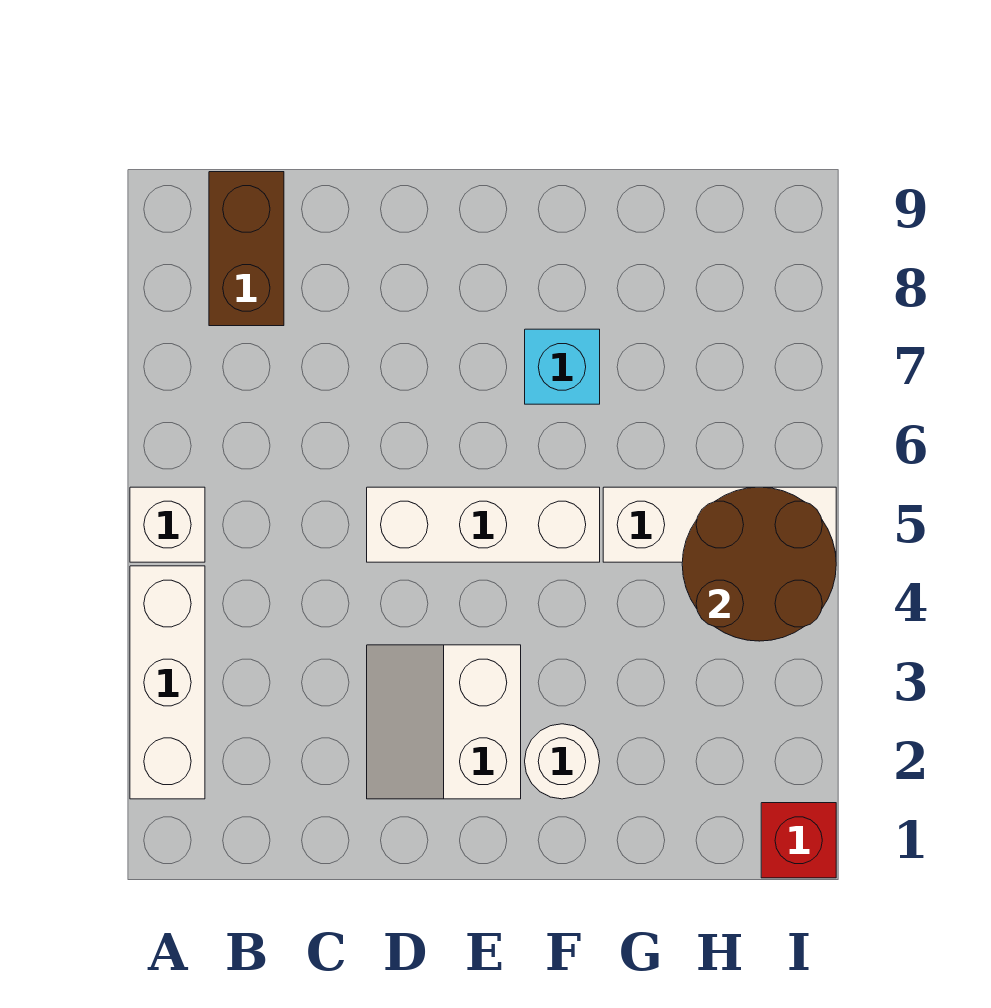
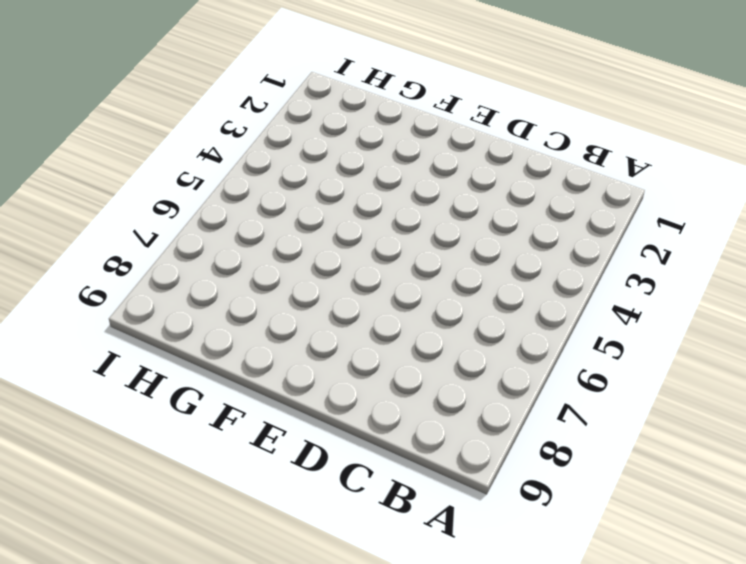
none -> white 1x3 brick [130,566,205,799]
none -> white 1x1 brick [130,487,205,562]

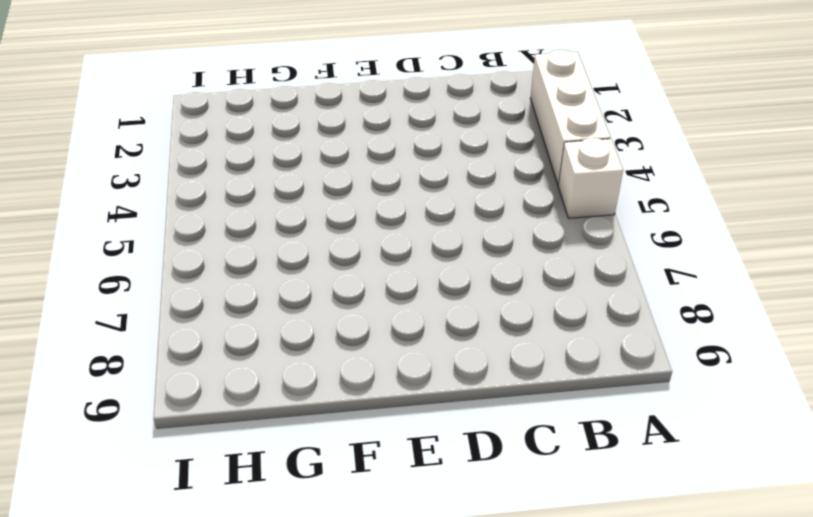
none -> brown 1x2 brick [209,172,284,326]
none -> white 2x2 slope [367,645,521,799]

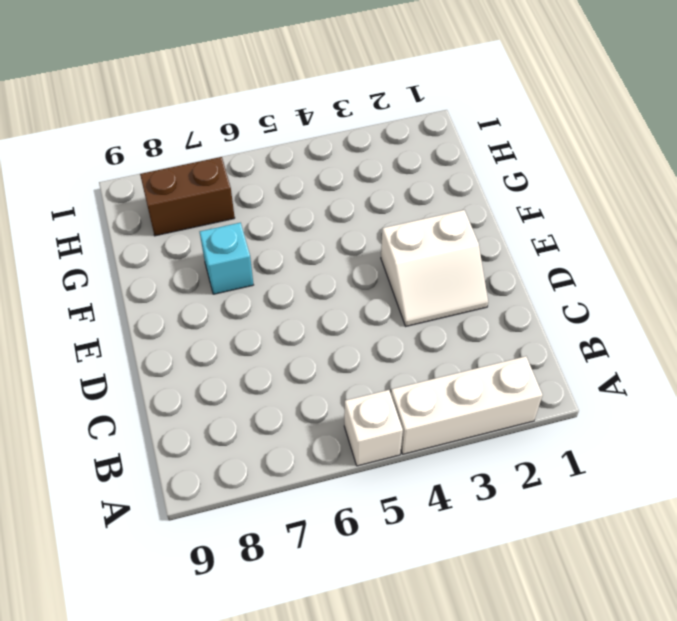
brown 1x2 brick [140,157,235,236] -> brown 1x2 brick moved to [209,172,284,326]
none -> white 1x3 brick [367,487,600,562]
none -> white 1x1 round brick [525,724,600,799]

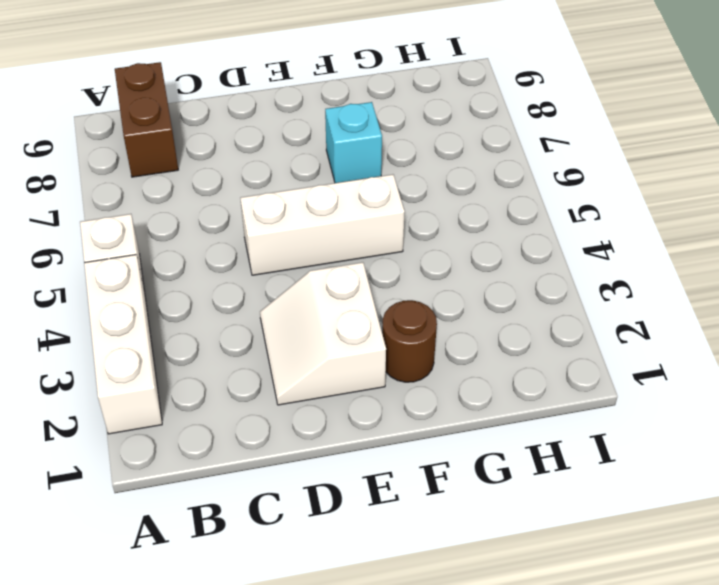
brown 1x1 round brick [382,300,437,382] -> white 1x1 round brick [525,724,600,799]
none -> white 1x3 brick [603,487,836,562]
none -> red 1x1 brick [761,803,836,878]

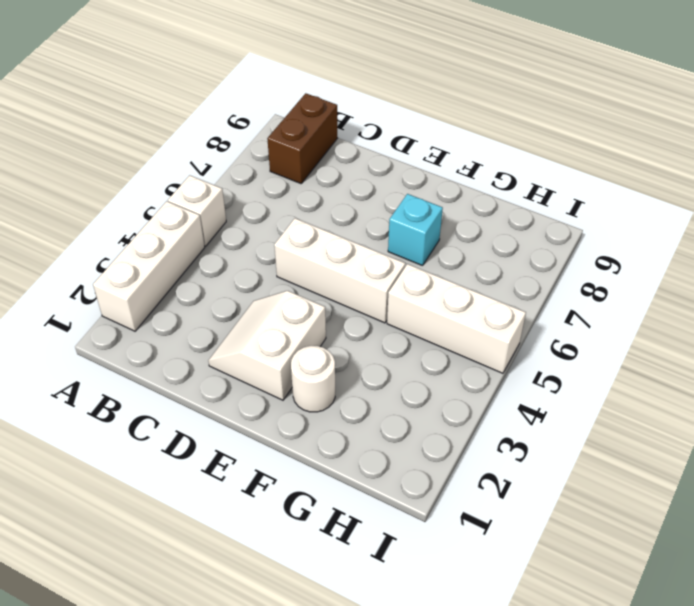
none -> red 1x1 brick [761,803,836,878]
none -> brown 2x2 round brick [682,487,836,641]

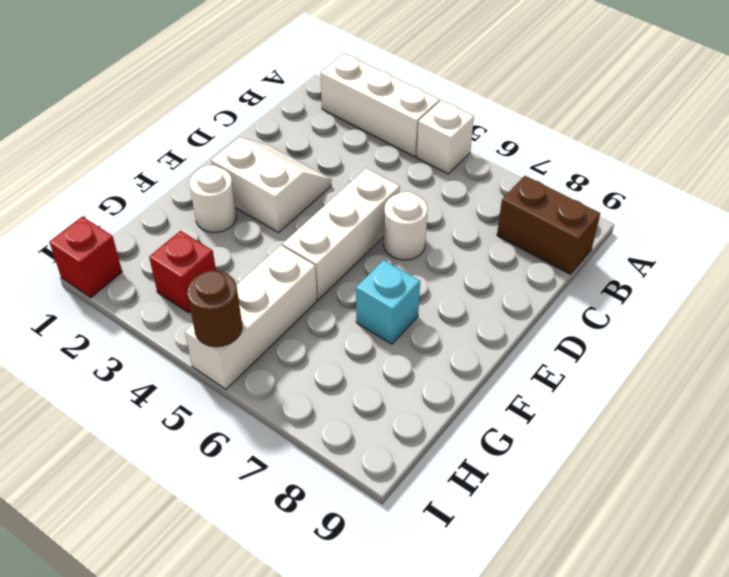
white 1x1 round brick [384,192,428,260] -> none
red 1x1 brick [149,231,216,313] -> none
brown 1x1 round brick [187,271,242,347] -> brown 2x2 round brick [682,487,836,641]

